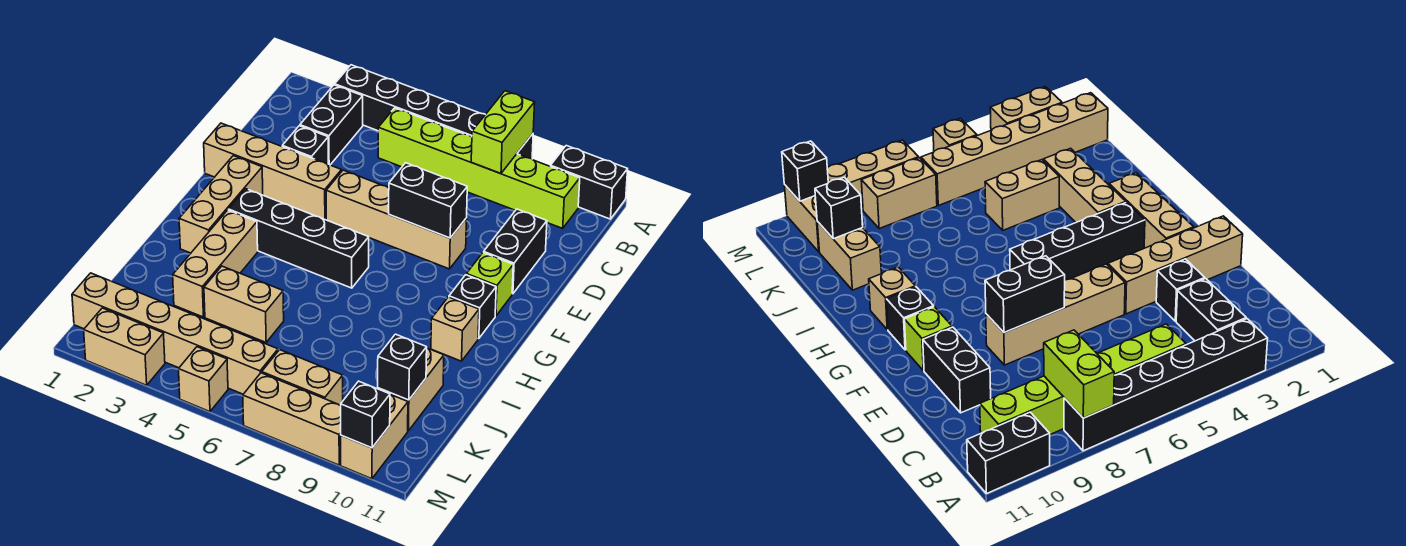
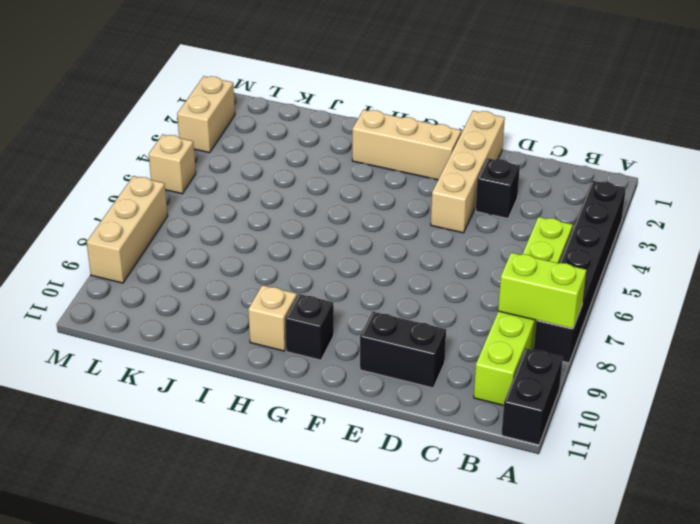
none -> black 1x2 brick [300,85,363,165]
none -> tan 1x4 brick [326,170,467,269]
none -> lime 1x1 brick [466,253,513,316]

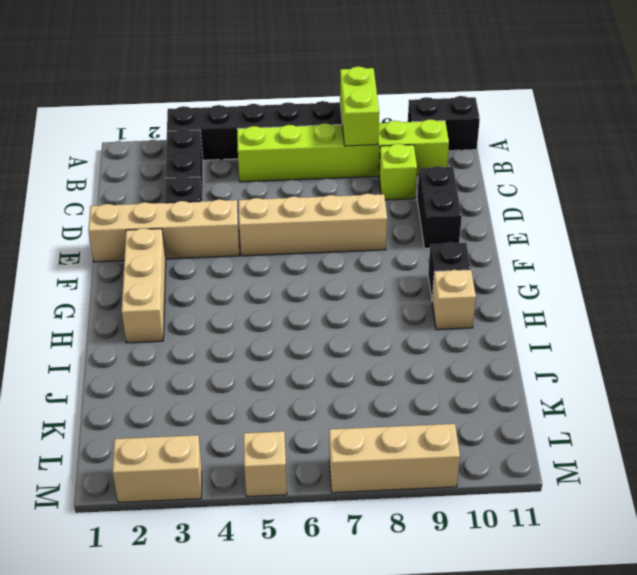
lime 1x1 brick [379,144,417,200] -> lime 1x1 brick moved to [466,253,513,316]
none -> black 1x4 brick [228,189,369,288]
none -> tan 1x3 brick [173,210,258,317]
none -> tan 1x2 brick [204,266,284,342]

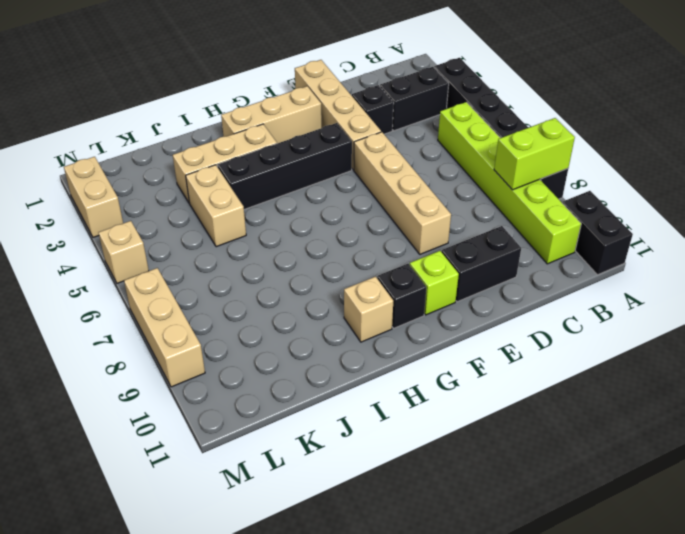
black 1x4 brick [217,123,352,209] -> black 1x4 brick turned to [228,189,369,288]
none -> tan 1x2 brick [378,348,444,431]
none -> tan 1x6 brick [72,273,278,394]
none -> tan 1x2 brick [262,350,343,405]

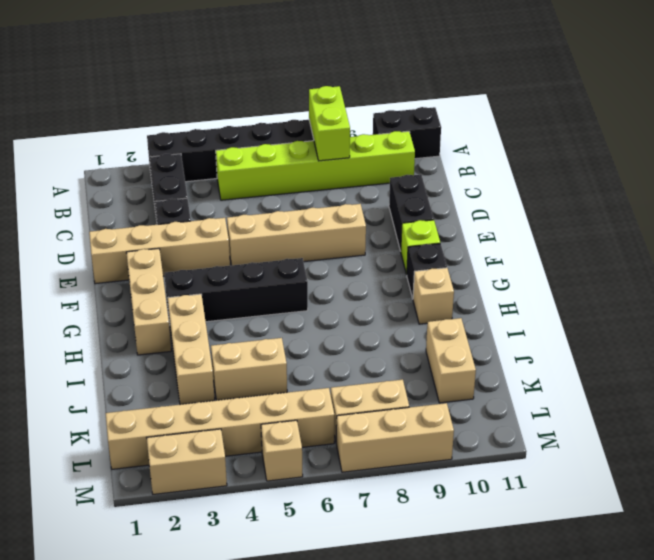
none -> tan 1x2 brick [341,395,408,479]
none -> black 1x2 brick [389,163,467,238]
none -> black 1x1 brick [378,334,427,400]

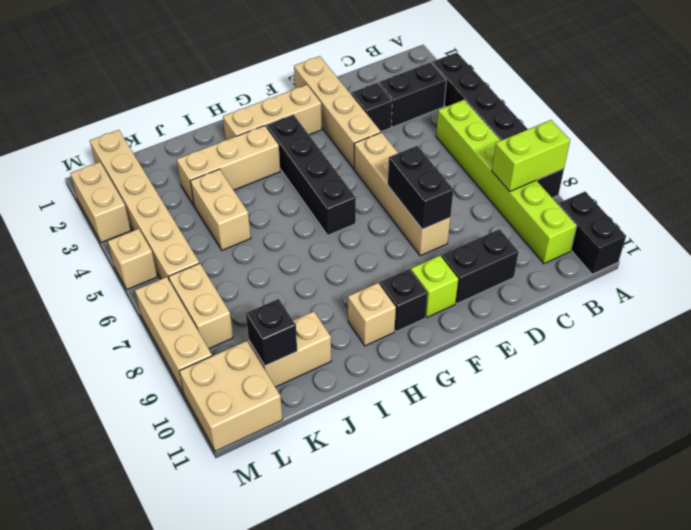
tan 2x2 brick [179,341,283,451] -> tan 1x2 brick [341,395,408,479]
none -> black 1x1 brick [341,381,390,448]

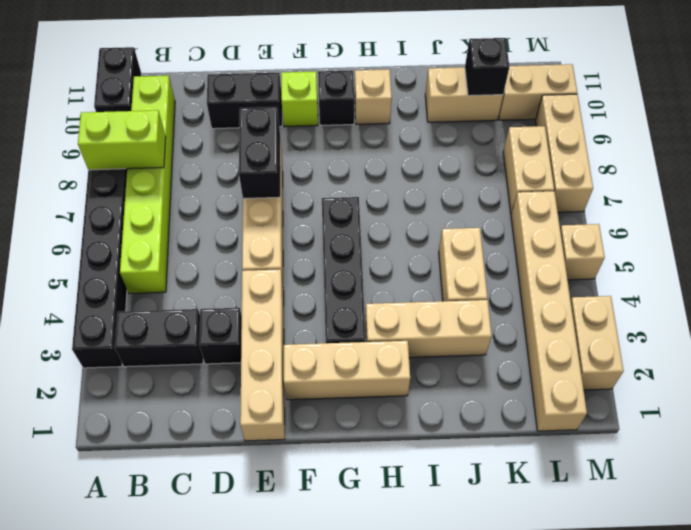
none -> black 1x1 brick [341,381,390,448]

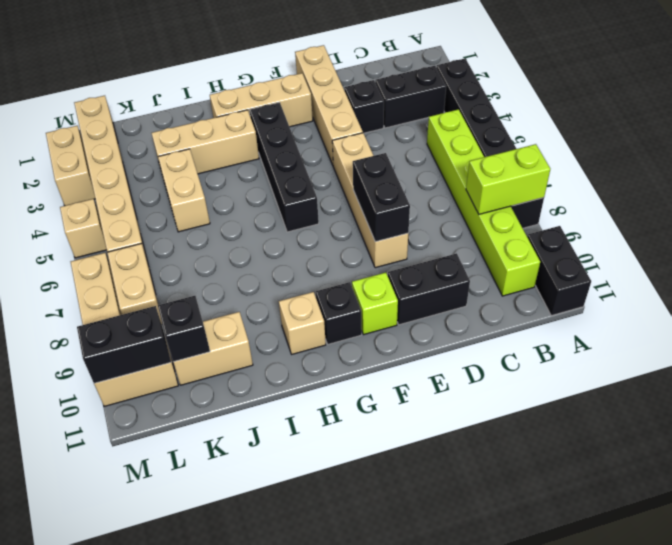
black 1x2 brick [77,306,171,383] -> black 1x1 brick [341,381,390,448]

